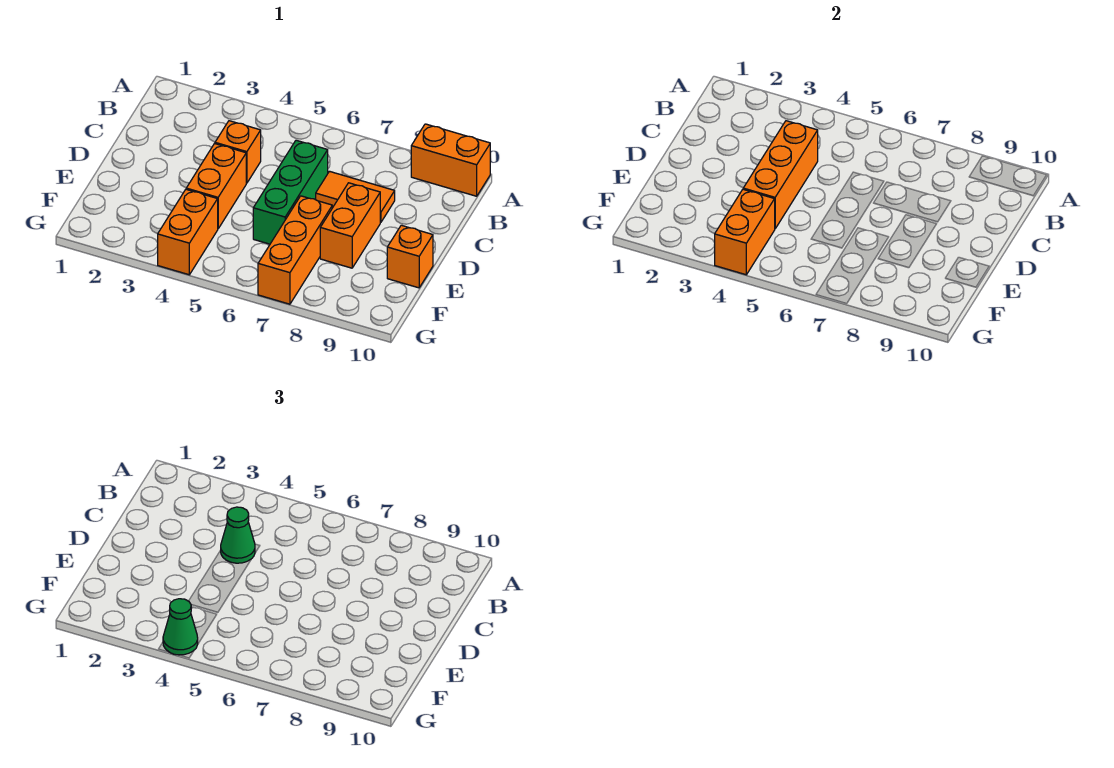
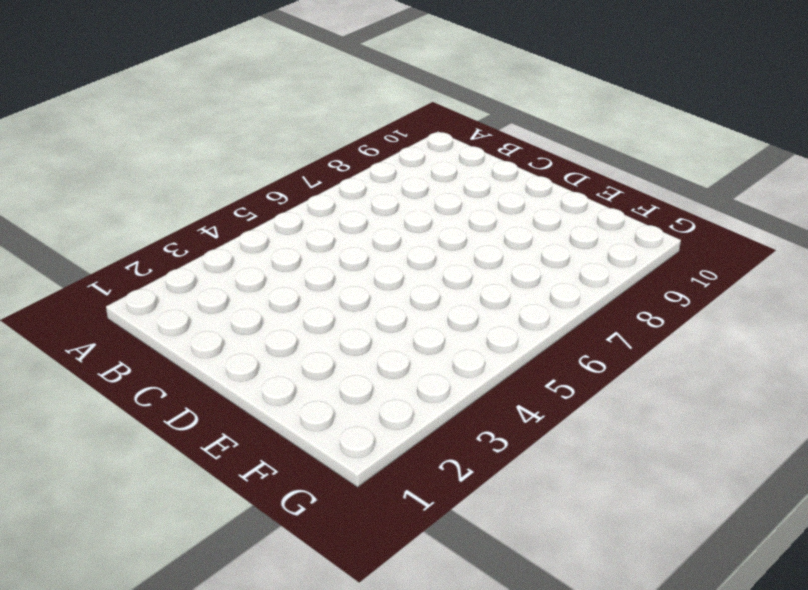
none -> orange 1x2 brick [411,124,490,196]
none -> orange 1x1 brick [215,121,261,183]
none -> green 1x3 brick [253,140,328,244]

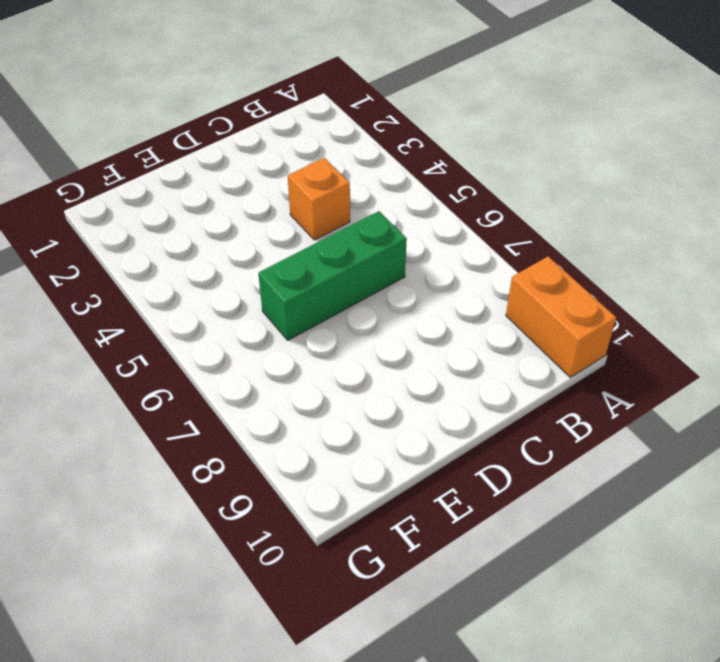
none -> orange 1x2 tile [316,171,395,222]
none -> orange 1x2 brick [186,144,246,228]
none -> orange 1x2 brick [320,183,380,268]

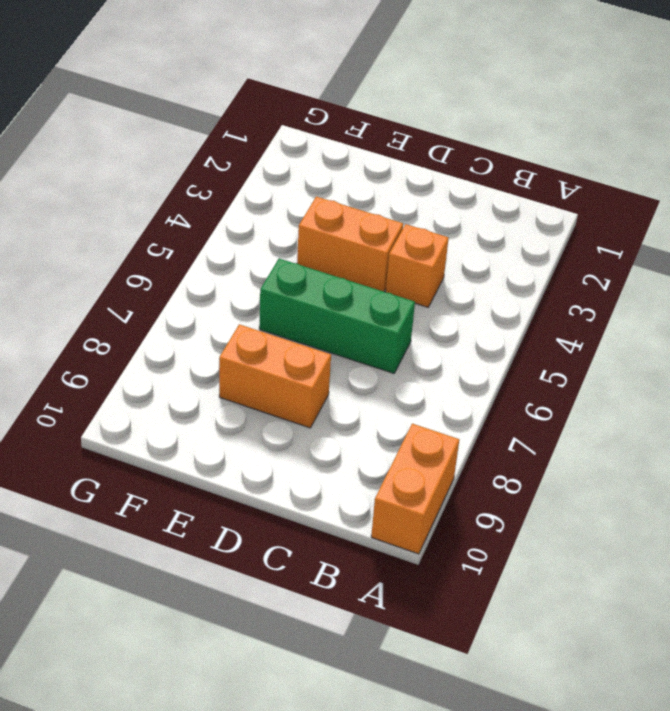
none -> orange 1x2 tile [316,171,395,222]
none -> orange 1x3 brick [258,196,332,304]
none -> orange 1x1 brick [387,225,433,288]

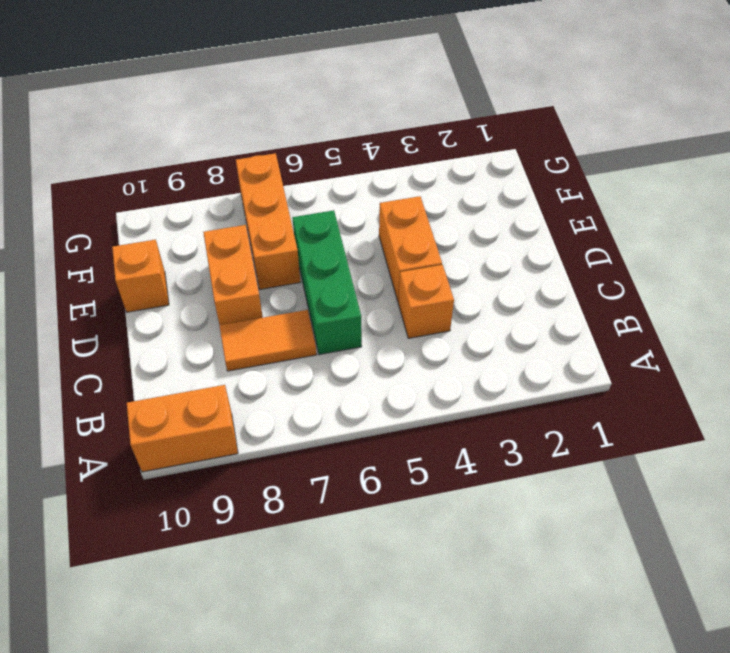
none -> orange 1x2 brick [158,189,218,275]
none -> orange 1x3 brick [743,121,818,228]
none -> orange 1x2 brick [715,189,775,275]

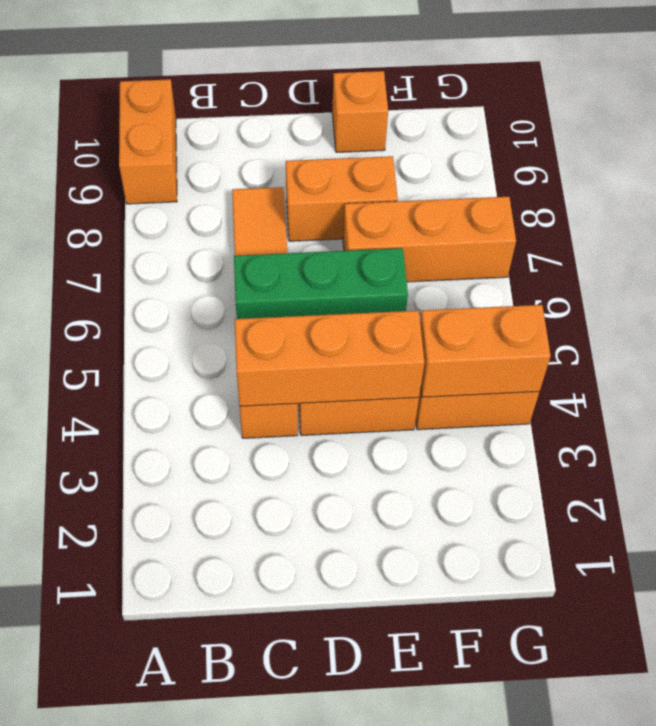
none -> green 1x1 cone [221,507,255,563]
none -> green 1x1 cone [163,599,198,655]

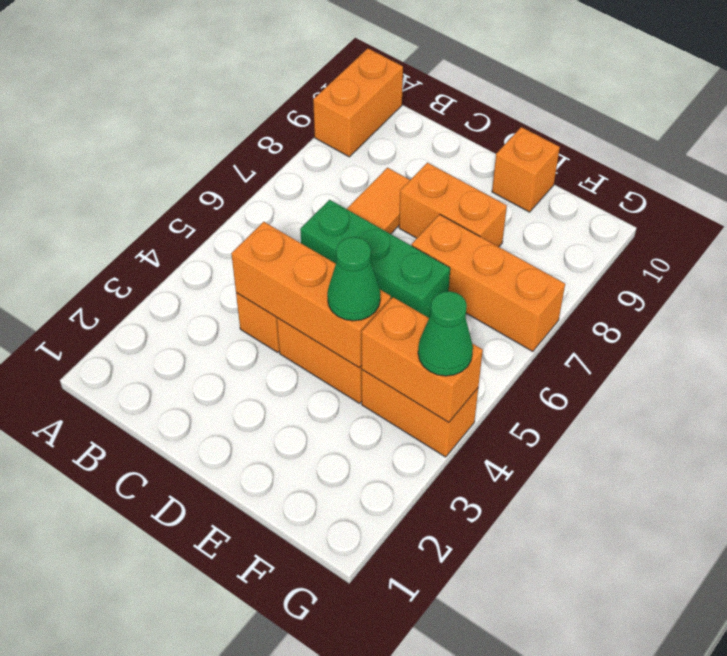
green 1x1 cone [327,237,380,321] -> green 1x1 cone moved to [221,507,255,563]

